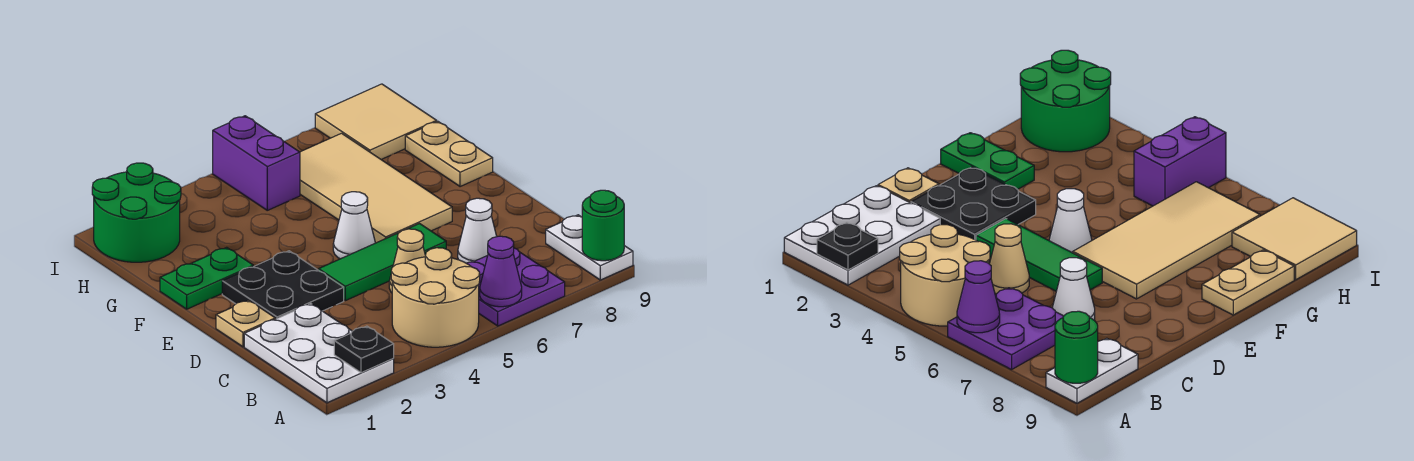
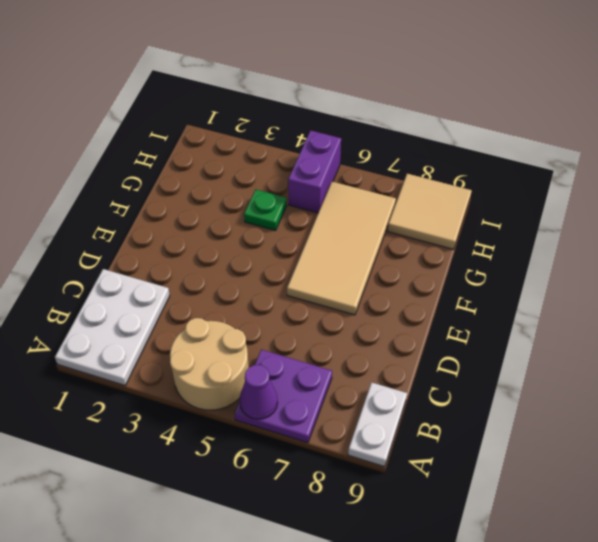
green 1x1 plate [244,190,287,231] -> none
none -> tan 1x1 cone [389,229,425,293]
none -> white 1x1 cone [458,198,497,263]
none -> tan 1x1 plate [216,300,275,347]

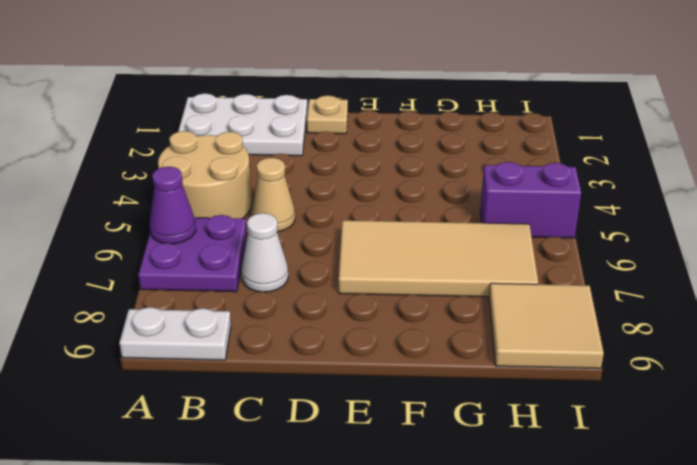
none -> black 2x2 plate [222,251,344,319]
none -> green 1x3 tile [319,224,446,301]
none -> white 1x1 cone [333,192,375,259]

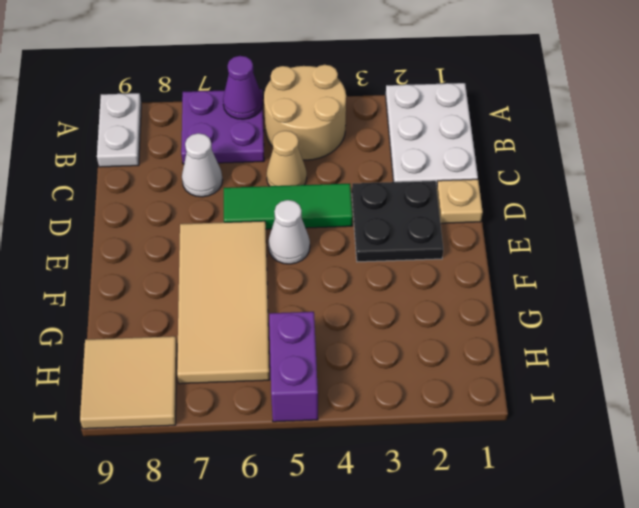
none -> green 1x2 plate [160,247,253,309]
none -> tan 1x2 plate [405,121,493,187]
none -> green 2x2 round brick [92,163,181,262]

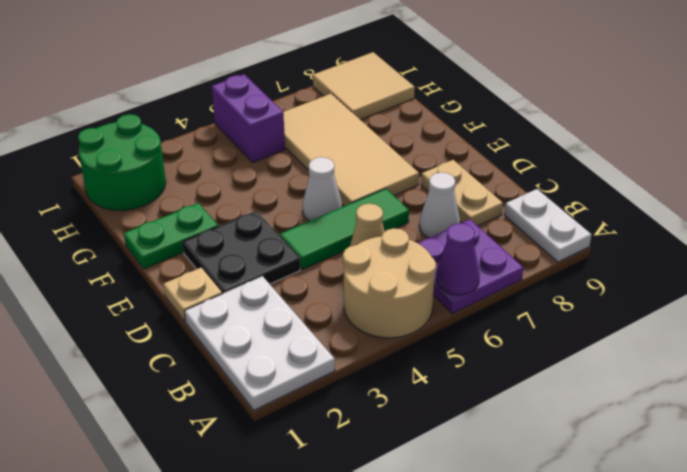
tan 1x2 plate [421,160,503,226] -> tan 1x2 plate moved to [405,121,493,187]
none -> black 1x1 plate [334,326,394,373]
none -> green 1x1 round brick [582,190,624,261]

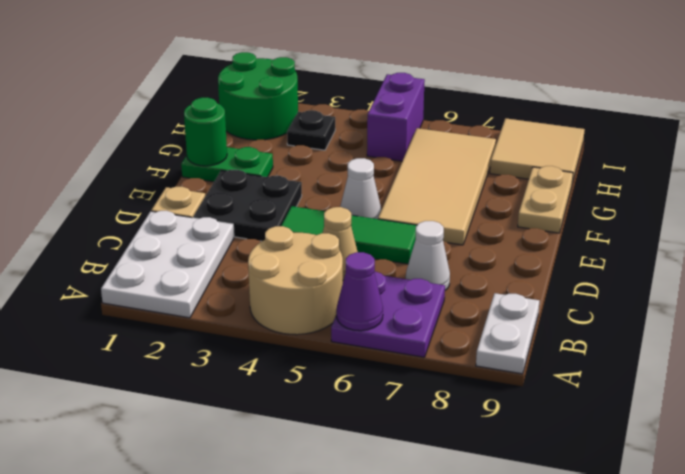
green 1x1 round brick [184,98,227,166] -> green 1x1 round brick moved to [582,190,624,261]
black 1x1 plate [287,110,335,150] -> black 1x1 plate moved to [334,326,394,373]

